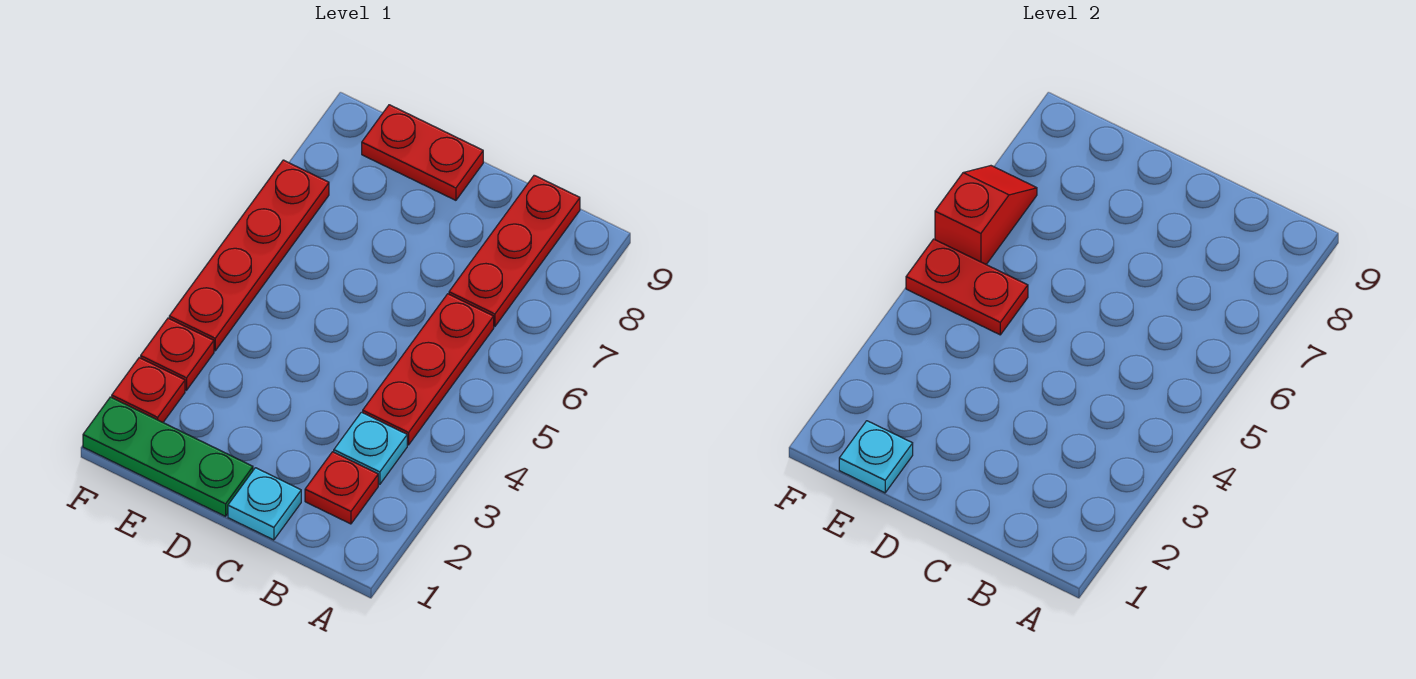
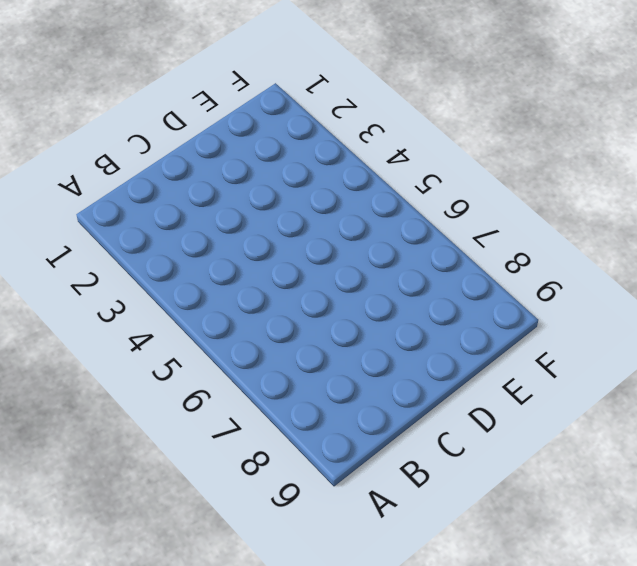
none -> red 1x1 plate [305,452,378,524]
none -> cyan 1x1 plate [334,412,407,484]
none -> red 1x3 plate [363,294,494,445]

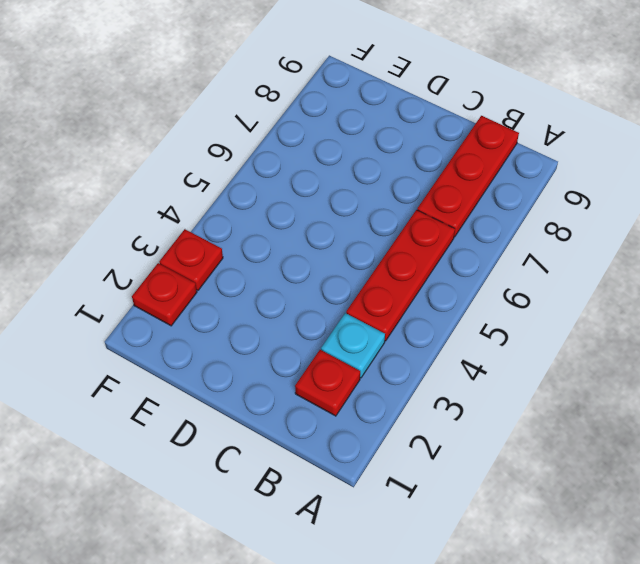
none -> cyan 1x1 plate [228,468,301,540]
none -> green 1x3 plate [83,397,253,516]
none -> red 1x2 plate [362,105,483,200]

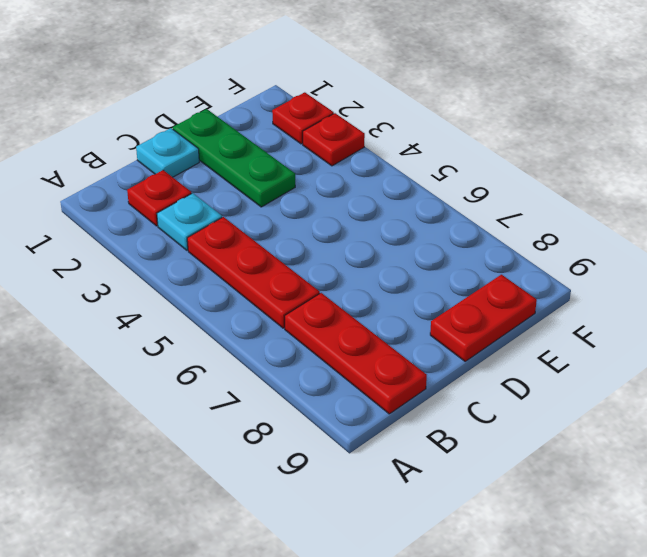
green 1x3 plate [173,109,295,207] -> green 1x3 plate turned to [83,397,253,516]
none -> red 1x4 plate [169,160,329,351]
none -> cyan 1x1 plate [839,421,913,493]
none -> red 1x2 plate [906,239,1028,335]

